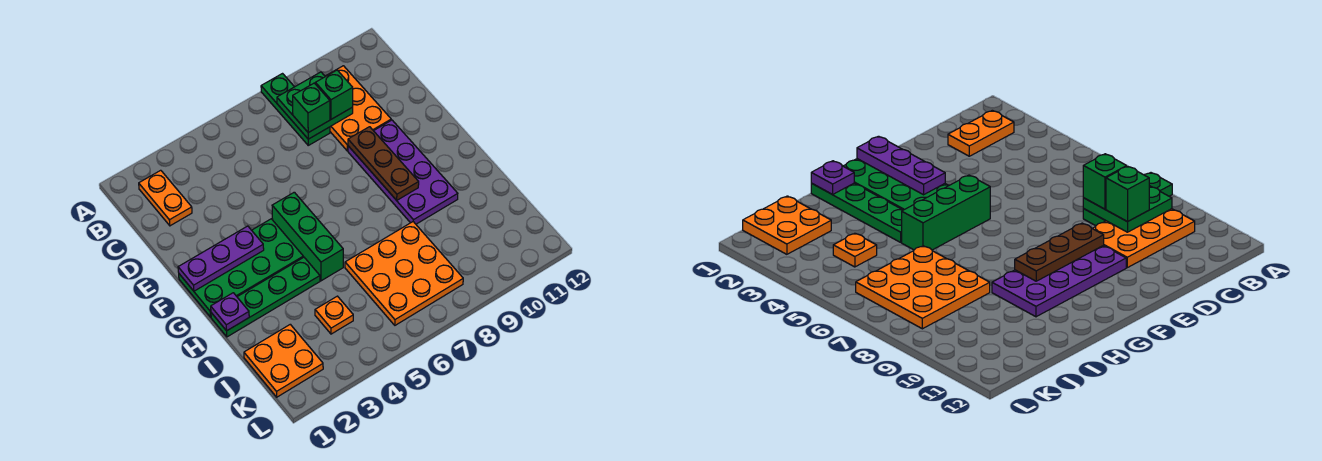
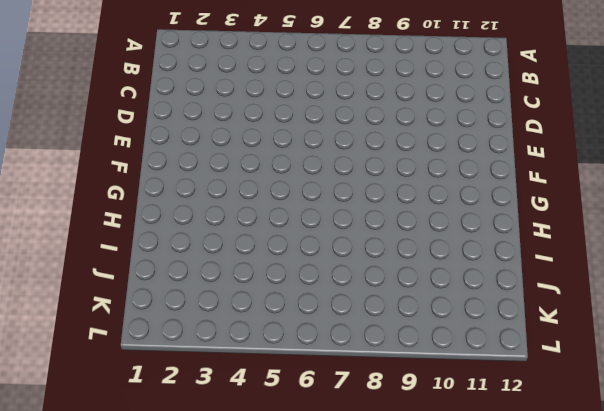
none -> green 1x3 plate [261,74,330,145]
none -> orange 1x2 plate [139,170,192,226]
none -> orange 2x3 plate [325,66,391,151]

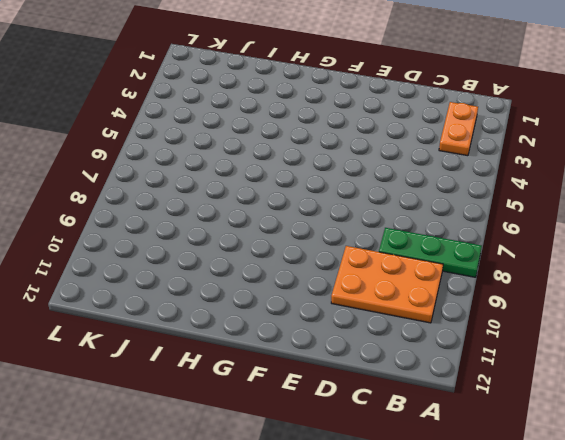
orange 1x2 plate [439,102,478,156] -> orange 1x2 plate turned to [139,170,192,226]
none -> purple 2x4 plate [348,120,458,224]
none -> green 2x4 plate [179,219,303,317]
none -> green 1x3 brick [272,192,343,281]

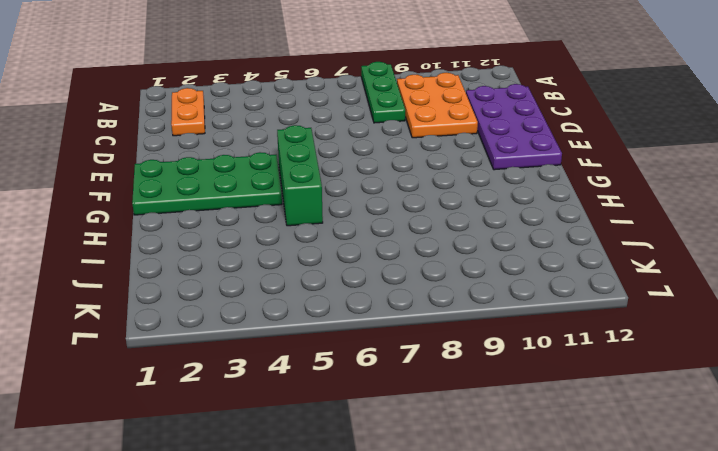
purple 2x4 plate [466,84,562,170] -> purple 2x4 plate moved to [348,120,458,224]
none -> green 1x4 plate [211,257,320,337]
none -> orange 3x3 plate [345,222,463,325]
none -> orange 2x2 plate [244,324,323,397]

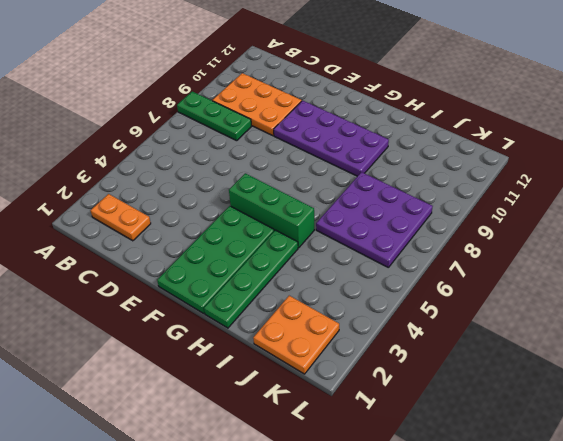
purple 3x3 plate [316,172,433,268] -> orange 3x3 plate [345,222,463,325]
none -> orange 1x1 plate [315,296,353,334]
none -> green 2x2 plate [277,72,353,139]
none -> brown 1x3 plate [348,127,419,200]

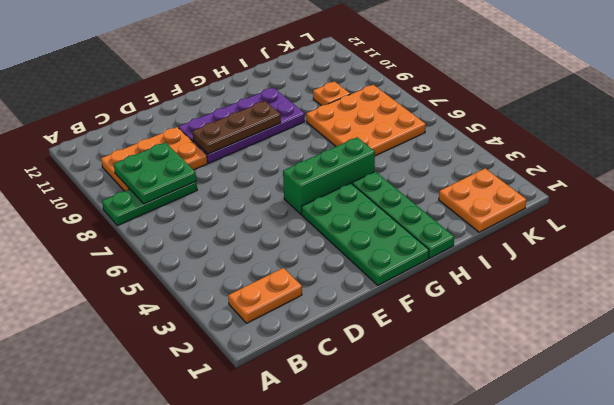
orange 1x1 plate [313,81,350,106] -> orange 1x1 plate moved to [315,296,353,334]
none -> purple 1x3 plate [178,226,264,291]
none -> purple 1x1 plate [211,293,249,331]
none -> green 1x1 brick [293,83,330,133]

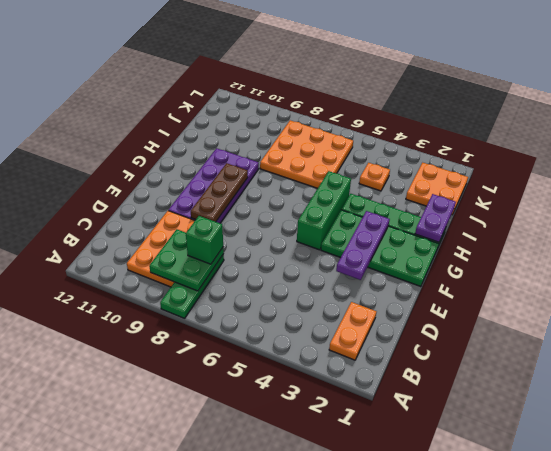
purple 1x3 plate [336,211,390,280] -> purple 1x3 plate turned to [178,226,264,291]
purple 1x2 plate [415,194,456,242] -> purple 1x1 plate [211,293,249,331]
none -> green 1x1 brick [315,70,353,119]

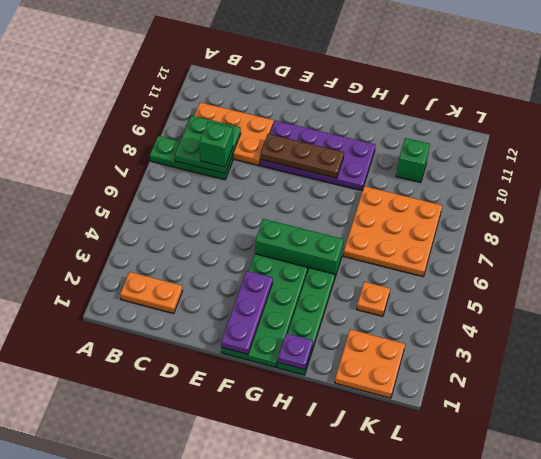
green 1x1 brick [396,138,430,183] -> green 1x1 brick moved to [315,70,353,119]

